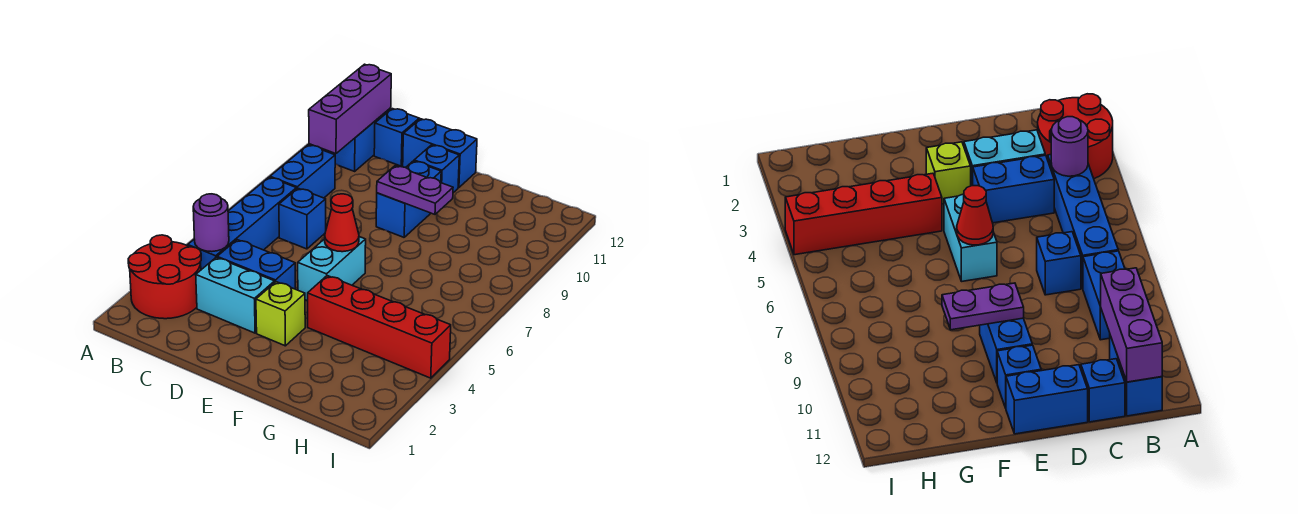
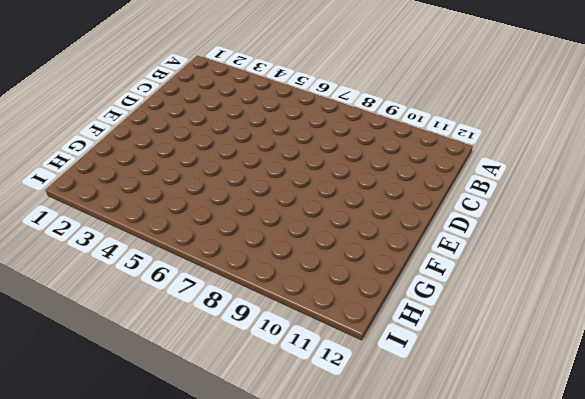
none -> red 2x2 round brick [128,235,201,319]
none -> blue 1x4 brick [188,177,296,270]
none -> blue 1x2 brick [270,145,335,198]

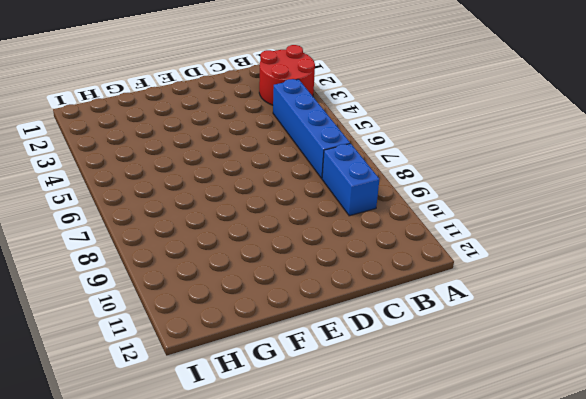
none -> blue 1x2 brick [328,108,391,171]
none -> cyan 1x2 brick [196,257,275,333]
none -> blue 1x2 brick [217,240,295,289]

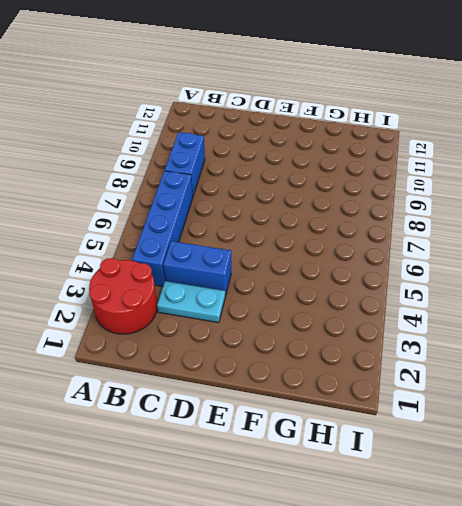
cyan 1x2 plate [157,281,225,323] -> cyan 1x2 brick [196,257,275,333]
none -> blue 1x2 brick [328,108,391,171]
none -> blue 1x1 brick [279,188,326,249]
none -> blue 1x1 brick [374,109,419,166]

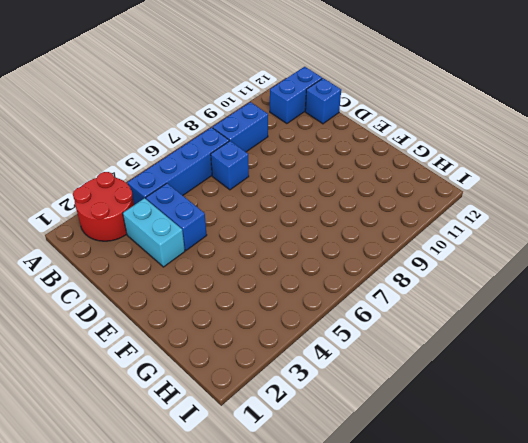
none -> blue 1x2 brick [403,119,477,188]
none -> lime 1x1 brick [256,282,305,346]
none -> cyan 1x2 brick [298,237,366,301]

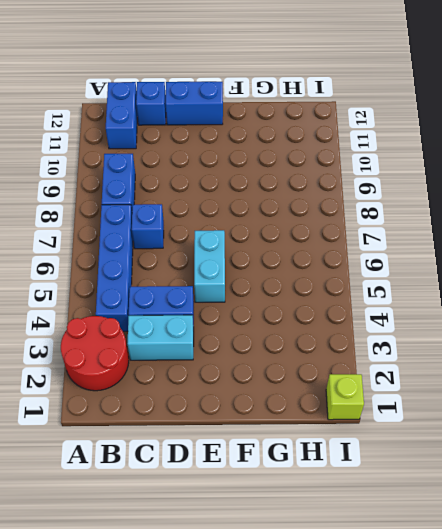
lime 1x1 brick [326,374,364,420] -> lime 1x1 brick moved to [256,282,305,346]
none -> blue 1x2 brick [376,161,441,237]
none -> blue 1x1 brick [414,145,459,193]
none -> red 1x4 brick [308,276,451,378]

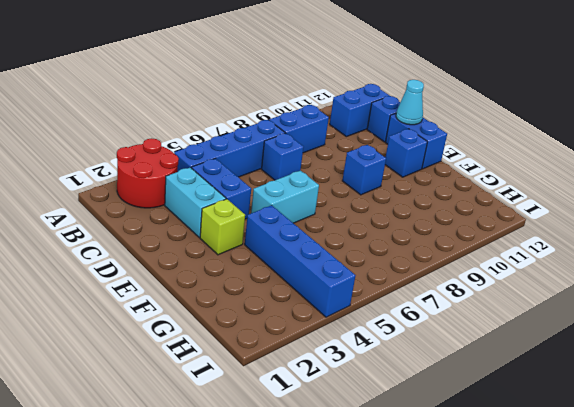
cyan 1x1 cone [396,80,424,125] -> none
blue 1x1 brick [342,145,386,195] -> blue 1x2 brick [376,161,441,237]
blue 1x4 brick [245,205,356,317] -> red 1x4 brick [308,276,451,378]
none -> purple 1x1 round brick [193,194,229,252]
none -> purple 1x3 brick [309,64,391,154]
none -> red 1x1 cone [325,194,359,252]

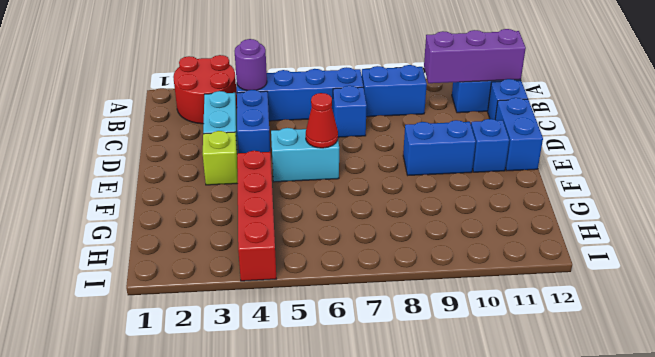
none -> purple 1x2 plate [377,166,453,214]

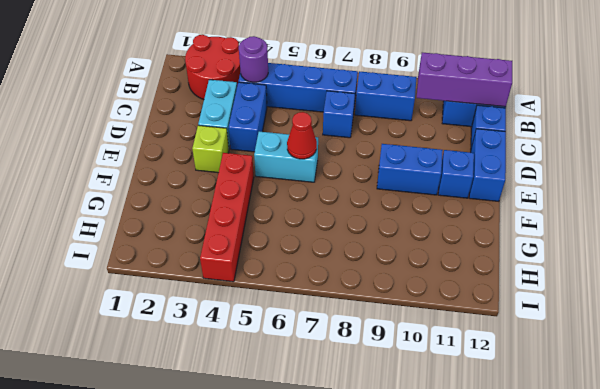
none -> purple 1x2 plate [377,166,453,214]

